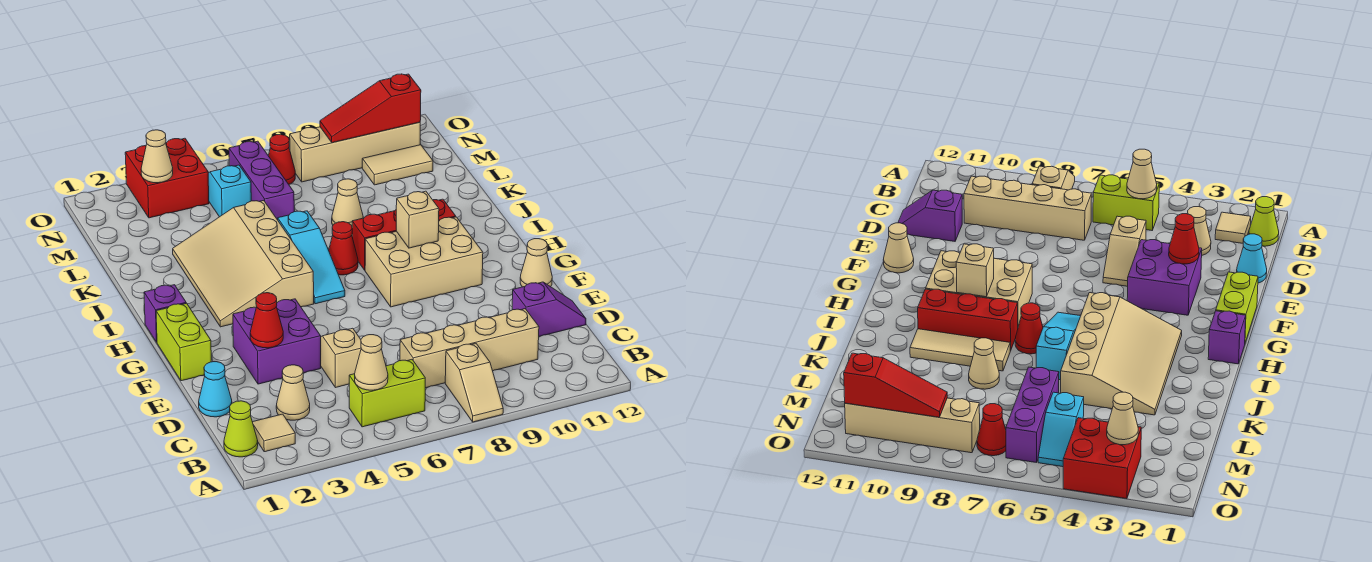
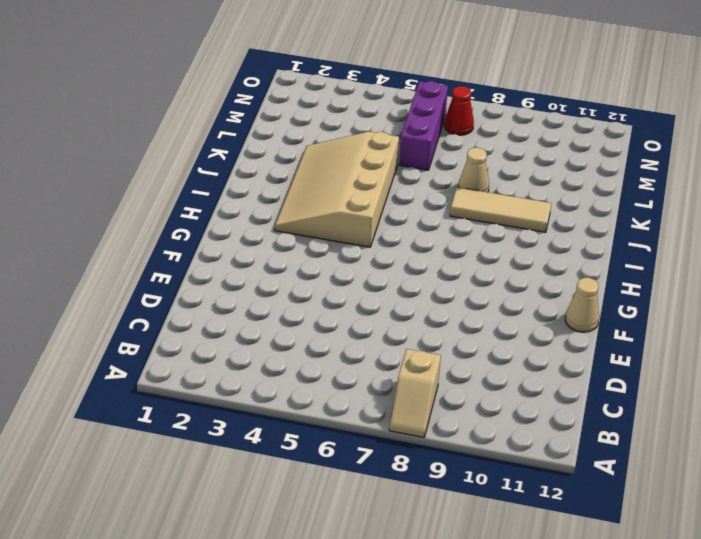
none -> lime 1x1 cone [224,401,258,457]
none -> tan 1x1 tile [253,414,295,452]
none -> lime 1x2 brick [349,360,425,427]
none -> tan 1x1 cone [276,365,310,420]

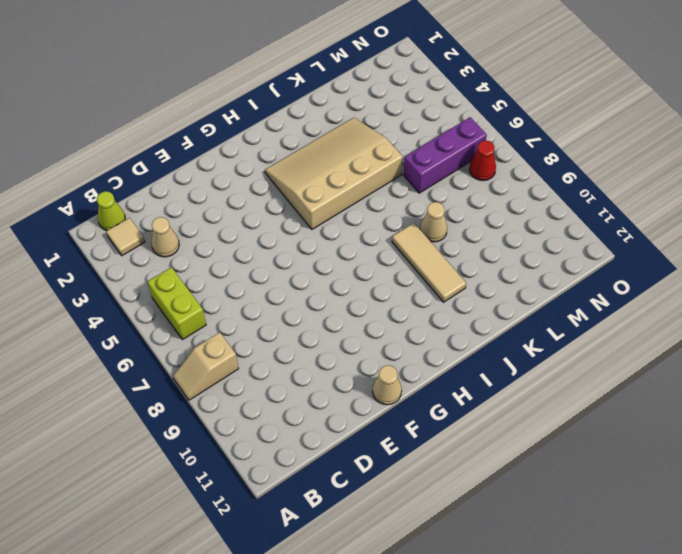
none -> tan 1x4 brick [400,309,539,388]
none -> cyan 1x1 cone [199,362,232,417]
none -> tan 1x2 slope [321,328,361,388]
none -> purple 1x2 slope [512,282,586,336]

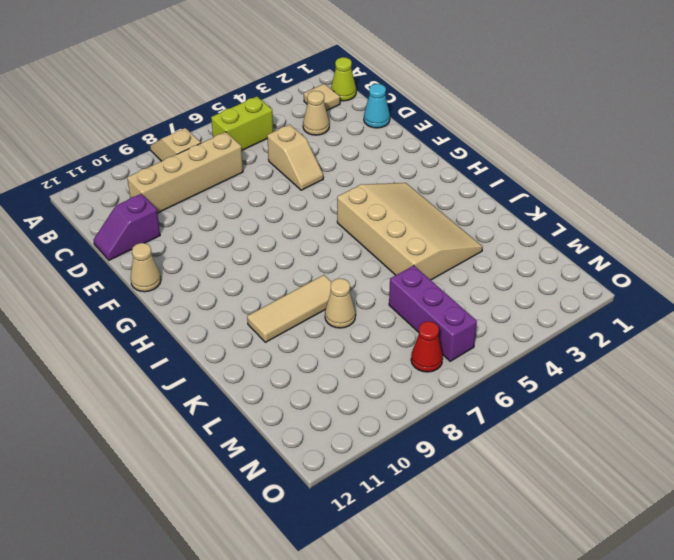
none -> purple 2x2 brick [233,299,321,384]
none -> lime 1x2 brick [156,303,211,381]
none -> tan 2x3 brick [365,217,483,307]
none -> purple 1x1 brick [144,285,186,342]

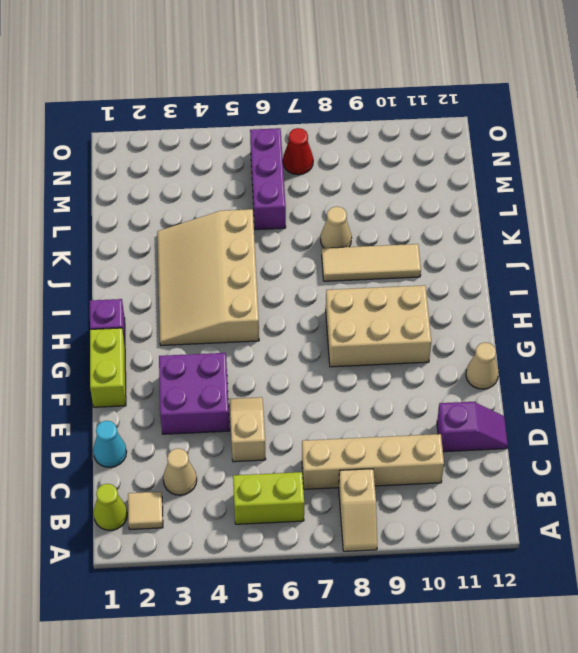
none -> cyan 1x3 slope [278,211,345,304]
none -> red 1x1 cone [329,222,358,275]
none -> red 1x3 brick [352,199,456,270]
none -> cyan 1x2 slope [208,165,251,217]

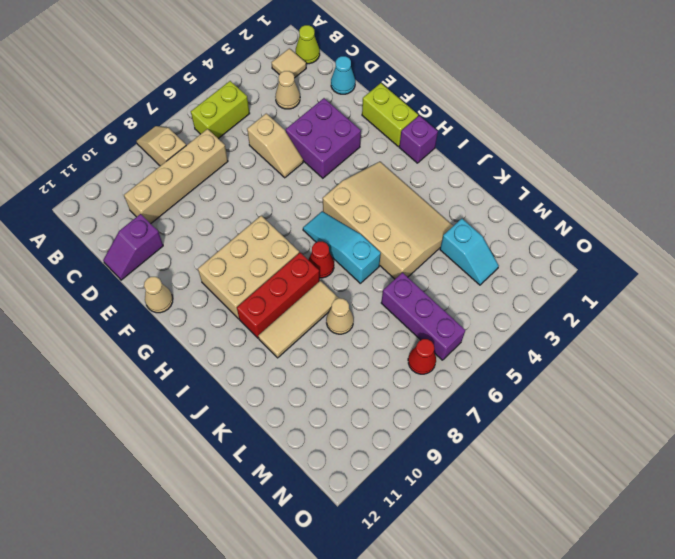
cyan 1x2 slope [440,219,499,285] -> cyan 1x2 slope moved to [208,165,251,217]
none -> tan 1x2 tile [362,145,433,185]
none -> red 2x2 brick [125,138,209,218]
none -> tan 1x4 brick [290,122,421,182]
none -> tan 1x1 cone [355,335,388,390]

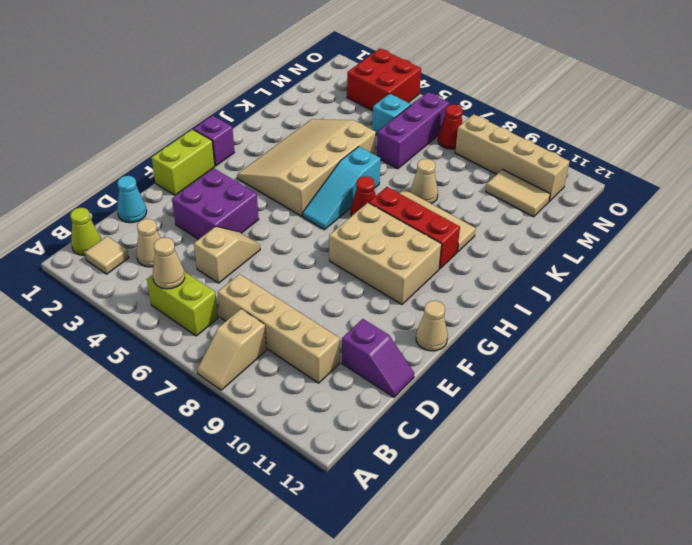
none -> red 1x1 cone [250,293,283,348]
none -> tan 1x1 brick [396,191,439,248]
none -> tan 1x1 cone [141,130,173,183]
none -> red 1x3 slope [320,74,421,143]

